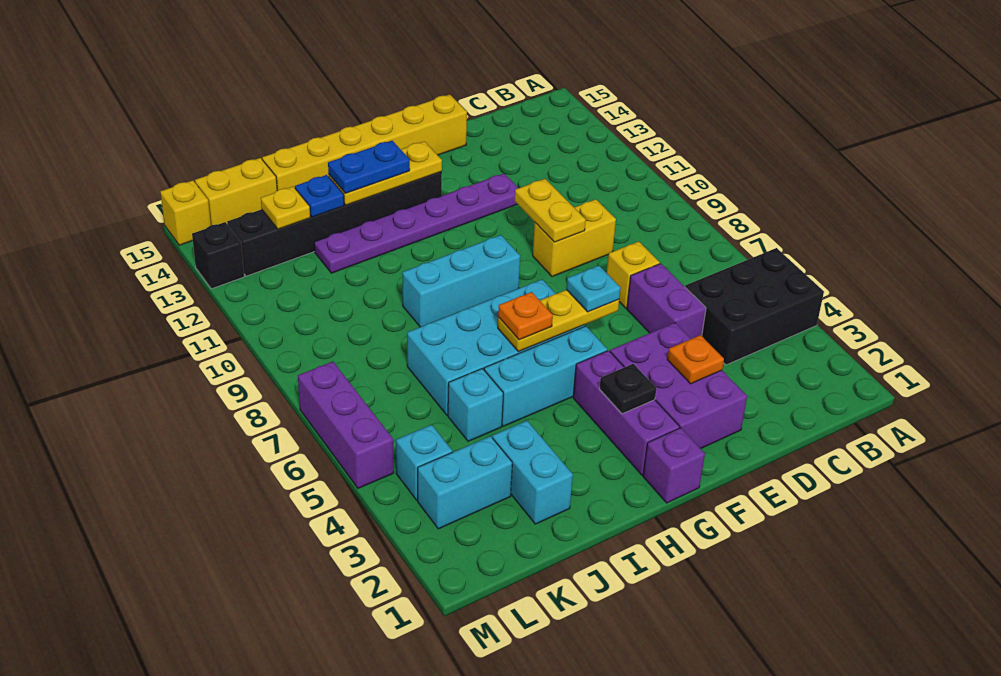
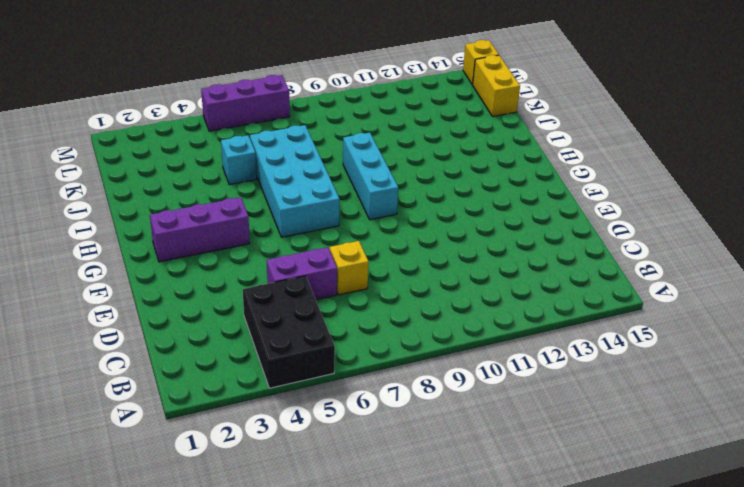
none -> yellow 1x2 brick [533,199,616,277]
none -> purple 2x3 brick [610,323,747,449]
none -> purple 1x6 plate [314,173,518,273]
none -> yellow 1x6 brick [262,94,467,191]

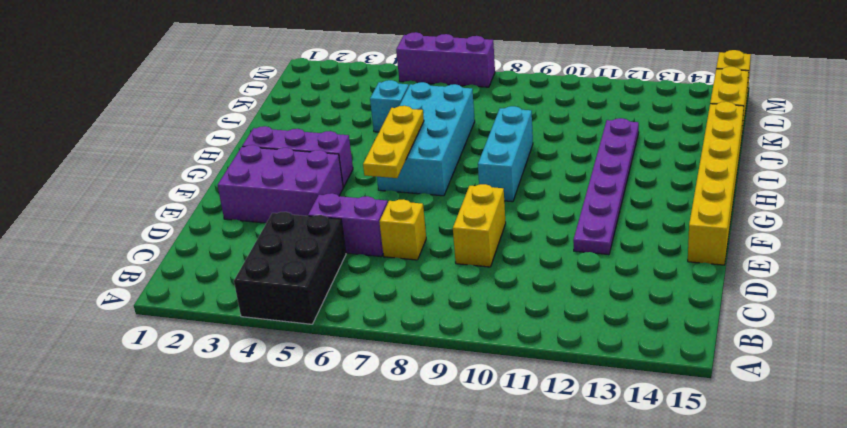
none -> purple 1x1 brick [643,428,705,503]
none -> cyan 1x3 brick [484,326,608,426]
none -> black 1x6 brick [227,172,442,276]
none -> cyan 1x2 brick [492,421,573,524]

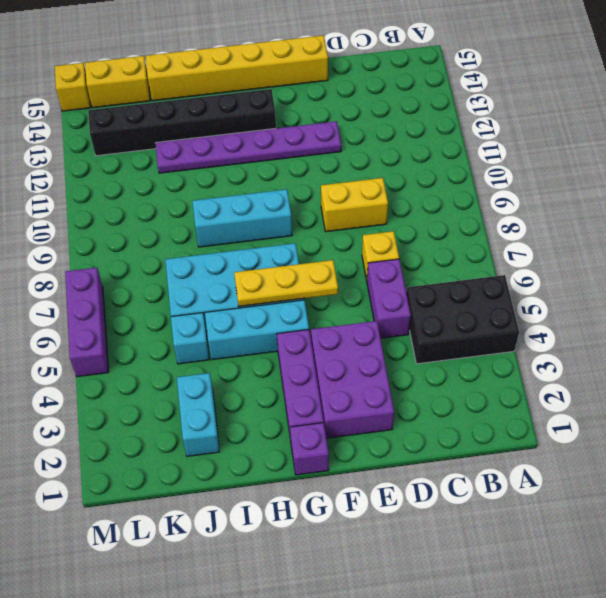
none -> cyan 1x2 brick [418,436,512,529]
none -> cyan 1x1 brick [396,425,452,500]
none -> black 1x1 brick [192,222,244,289]
none -> orange 1x1 plate [667,335,724,384]

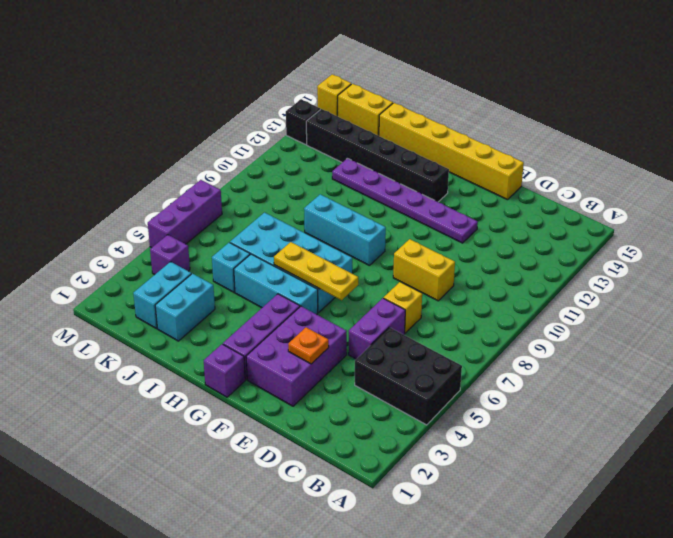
cyan 1x2 brick [133,262,191,329] -> cyan 1x2 brick turned to [418,436,512,529]
purple 1x1 brick [150,235,190,275] -> cyan 1x1 brick [396,425,452,500]
none -> yellow 1x2 plate [515,179,586,242]
none -> black 1x1 plate [599,364,656,414]
none -> yellow 1x3 plate [329,141,442,205]
none -> blue 1x1 plate [295,175,344,217]

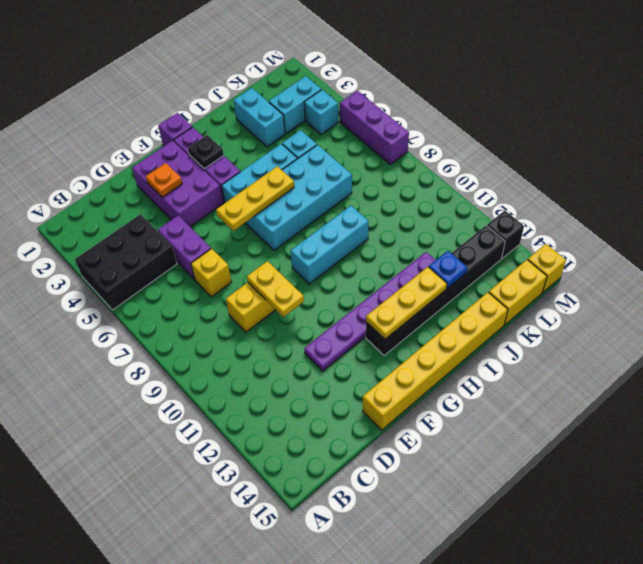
none -> yellow 1x1 plate [261,187,310,229]
none -> cyan 1x1 plate [566,265,621,312]
none -> orange 1x1 plate [498,292,553,340]
none -> blue 1x2 plate [328,141,410,193]

